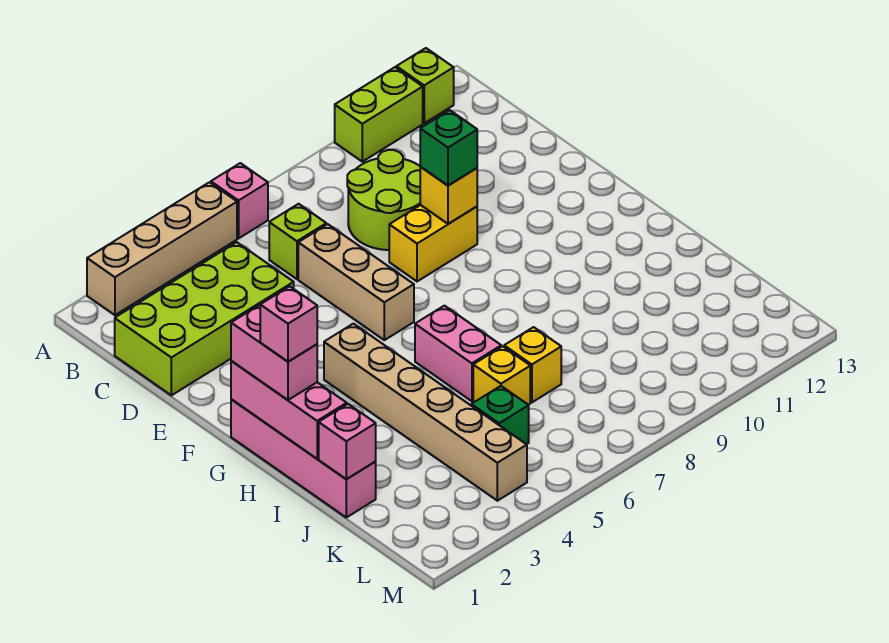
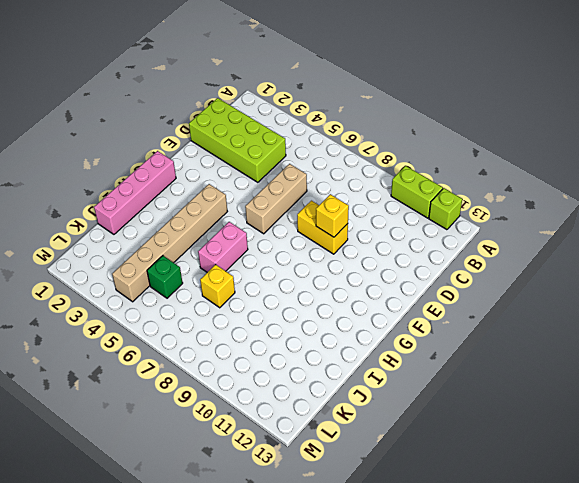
none -> tan 1x4 brick [87,182,237,315]
none -> pink 1x1 brick [211,163,268,238]
none -> lime 1x1 brick [269,204,326,279]

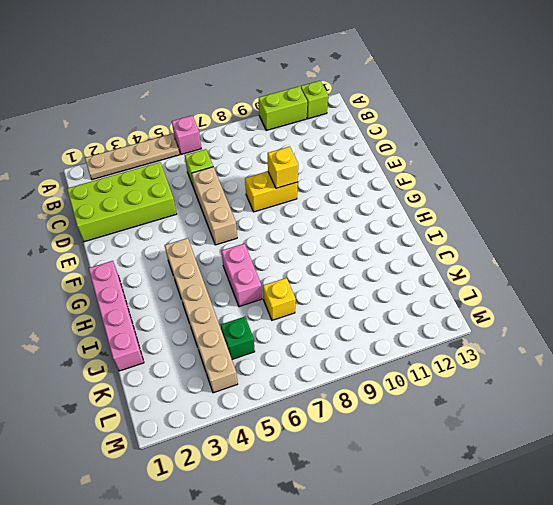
tan 1x4 plate [85,134,180,180] -> tan 1x4 brick [87,182,237,315]
none -> lime 2x2 round brick [347,150,420,250]
none -> yellow 1x1 brick [473,346,530,405]
none -> pink 1x3 brick [231,361,347,459]

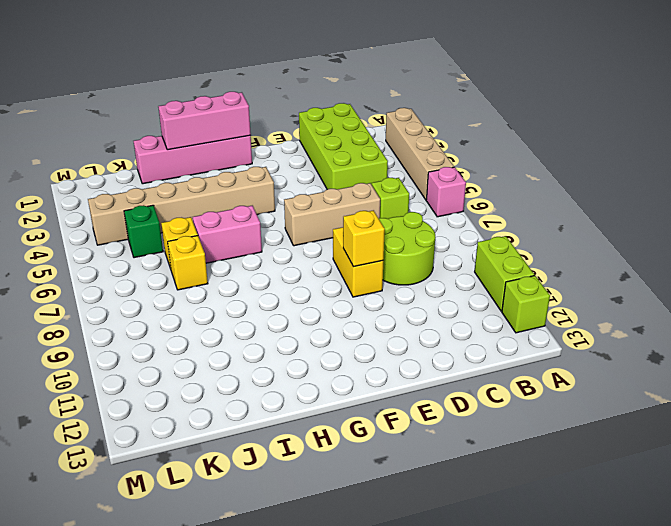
none -> pink 1x1 brick [319,404,376,479]
none -> green 1x1 brick [420,110,477,186]
none -> pink 1x2 brick [231,305,317,400]

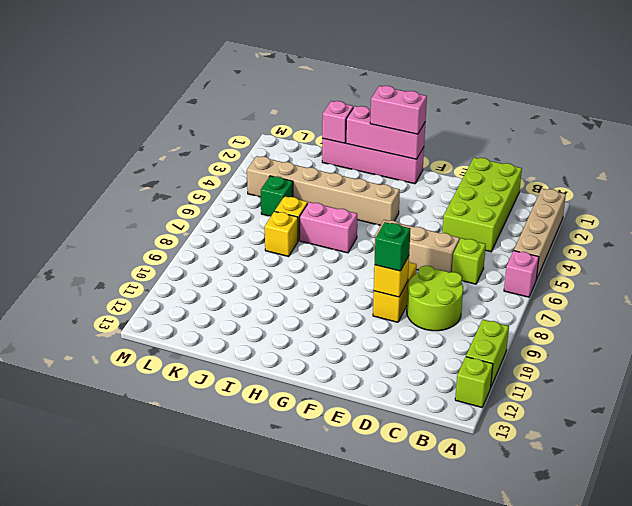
none -> pink 1x1 brick [260,286,317,362]

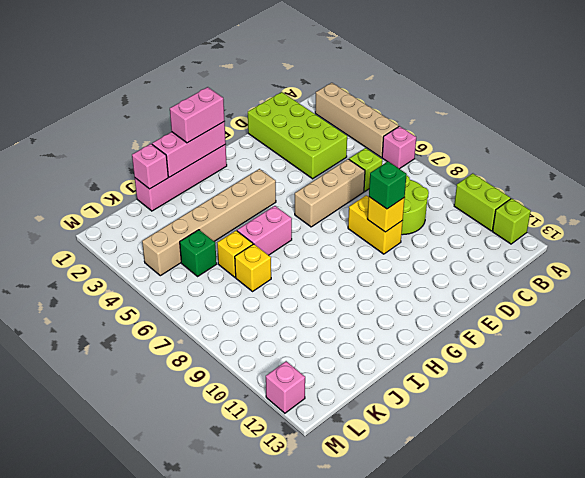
pink 1x1 brick [266,361,305,413] -> pink 1x1 brick moved to [260,286,317,362]

